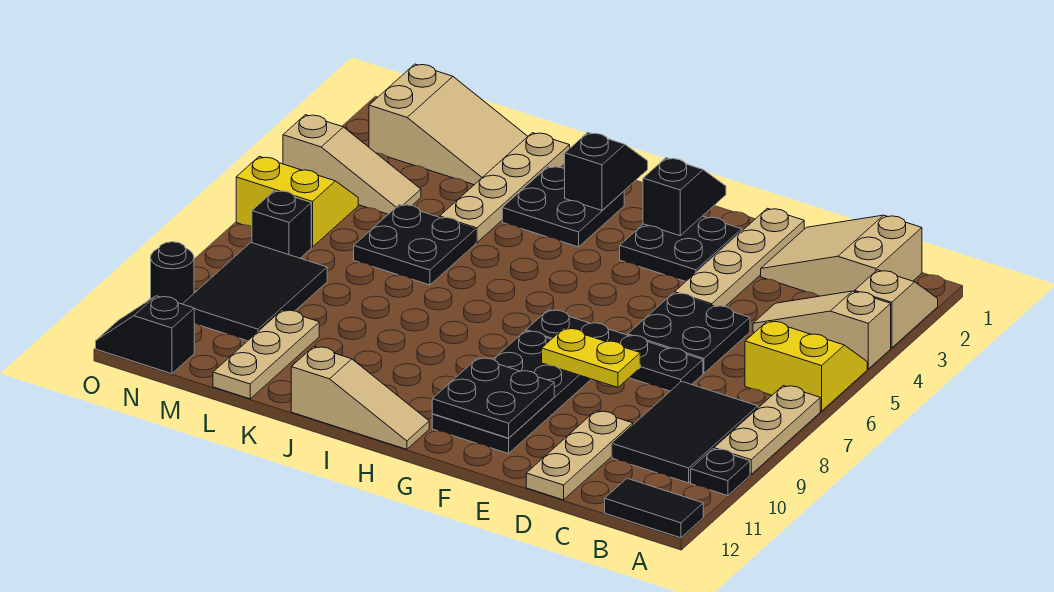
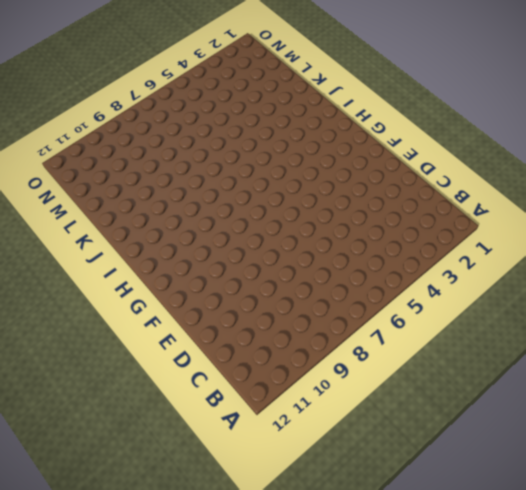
none -> tan 1x2 slope [855,270,938,348]
none -> tan 1x3 slope [753,291,891,369]
none -> yellow 2x2 slope [745,321,867,411]
none -> tan 1x3 plate [714,386,820,474]

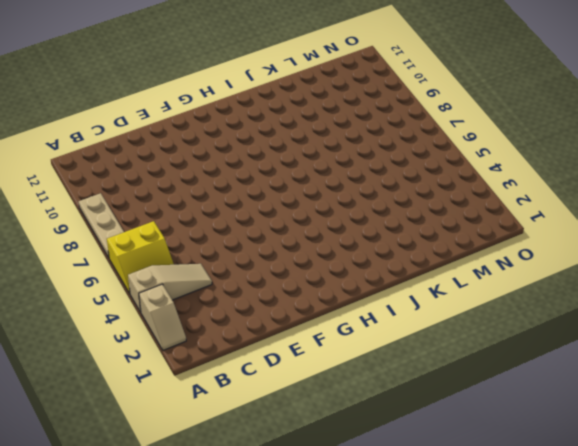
none -> black 1x1 plate [691,449,750,496]
none -> black 1x2 tile [605,478,703,538]
none -> tan 2x3 slope [761,215,922,296]
none -> black 2x3 tile [612,381,758,483]

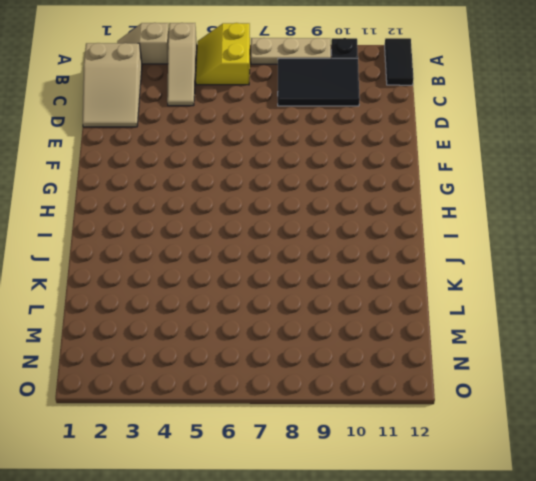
none -> black 2x2 plate [628,293,750,373]
none -> black 1x4 plate [526,310,703,391]
none -> tan 1x3 plate [526,411,633,500]
none -> tan 1x4 plate [675,208,804,307]

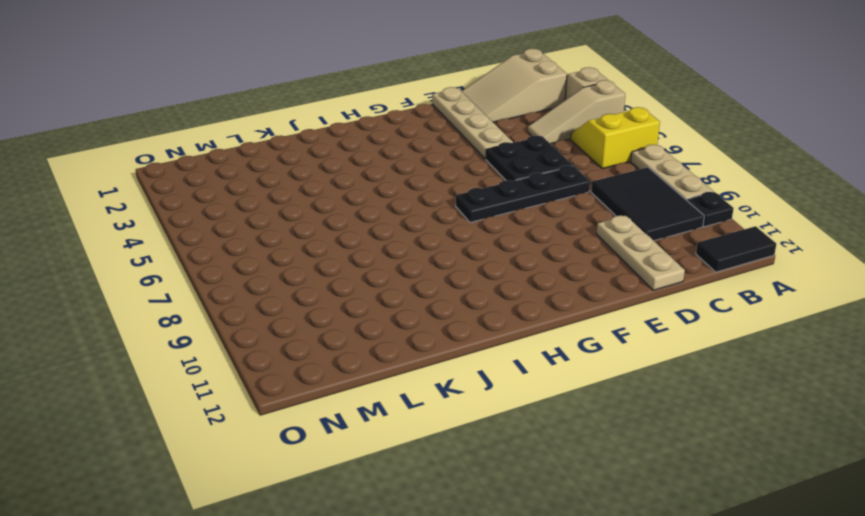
none -> black 2x2 plate [620,216,742,282]
none -> black 2x4 plate [432,331,591,454]
none -> tan 1x3 slope [291,347,429,449]
none -> black 2x2 plate [502,167,624,247]

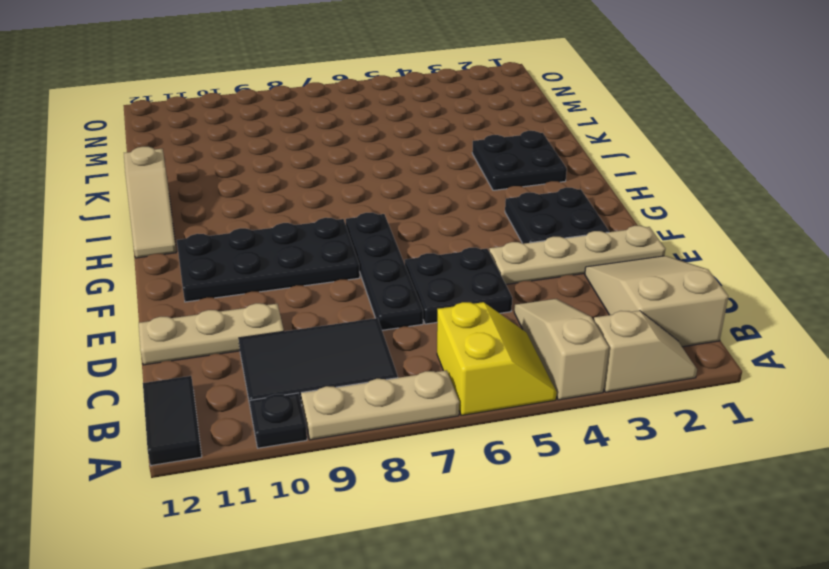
none -> tan 1x4 plate [440,133,570,243]
none -> black 2x2 plate [354,205,476,285]
none -> tan 2x3 slope [369,64,528,185]
none -> tan 1x3 plate [213,310,319,399]

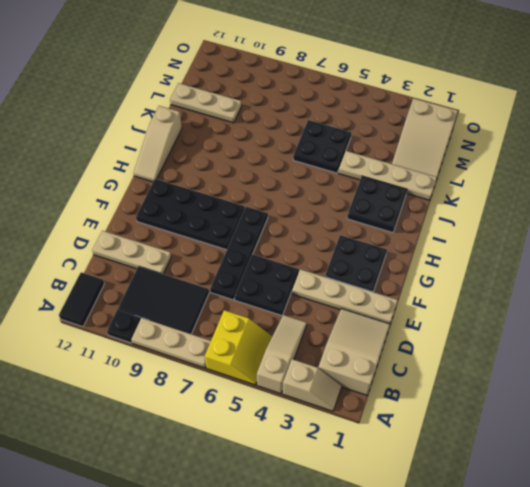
none -> tan 1x3 slope [283,115,421,214]
none -> black 2x3 tile [183,243,327,341]
none -> yellow 2x2 slope [236,156,358,247]
none -> black 1x1 brick [252,191,311,258]

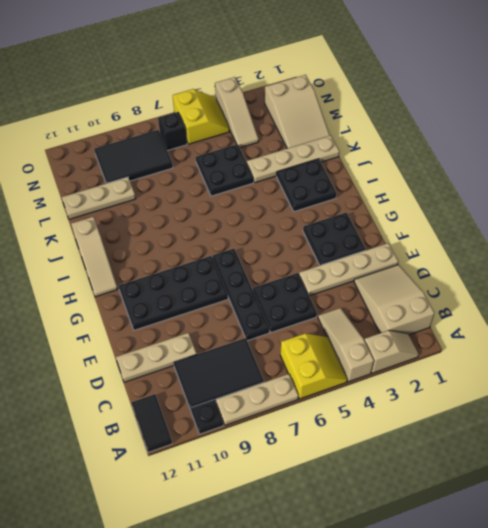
none -> black 1x2 slope [96,296,194,374]
none -> black 1x1 round brick [151,242,194,304]
none -> yellow 1x2 plate [542,328,640,387]
none -> black 2x2 plate [432,358,554,438]

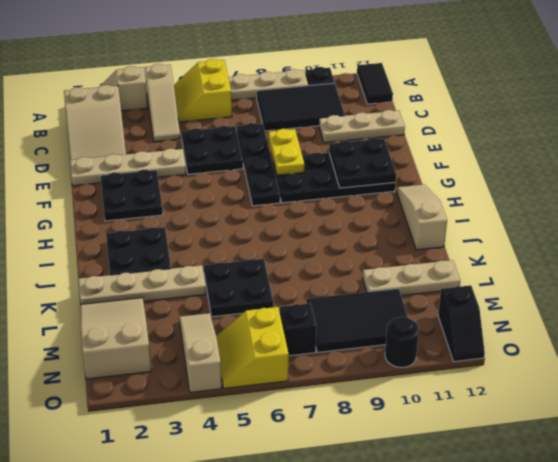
none -> black 1x2 slope [643,158,726,236]
none -> black 1x2 slope [565,133,648,210]

